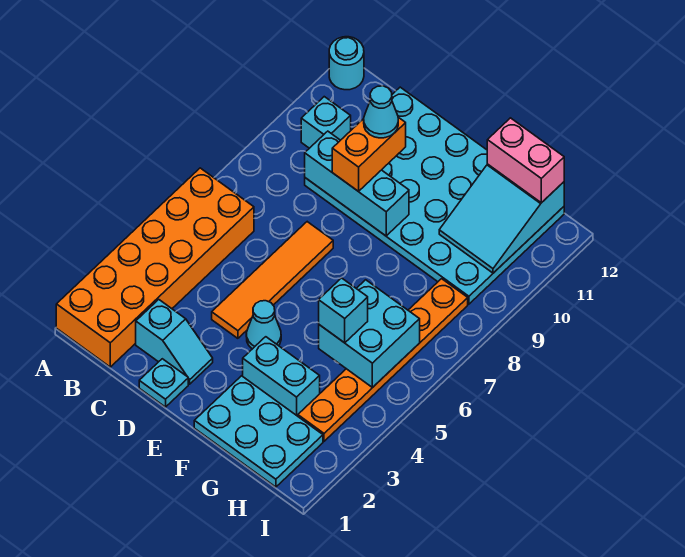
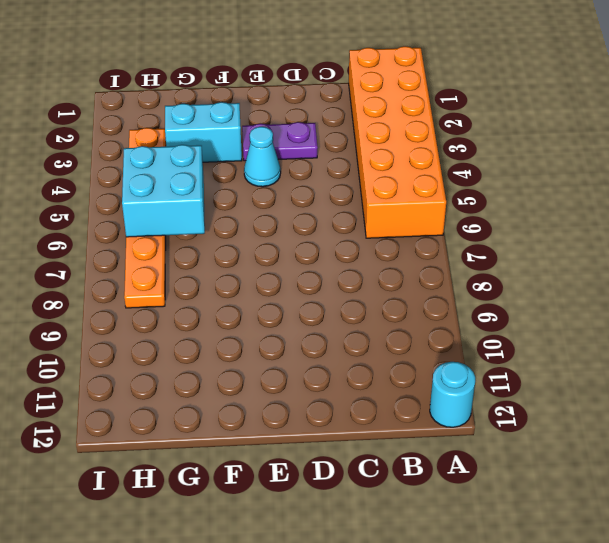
purple 1x2 plate [242,122,318,161] -> none
none -> cyan 1x1 brick [301,97,351,148]
none -> cyan 1x2 slope [136,300,213,384]
none -> cyan 4x6 plate [305,87,564,304]

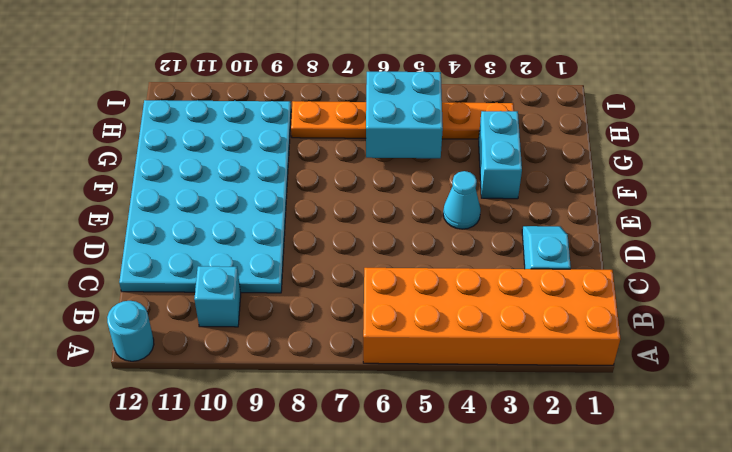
none -> cyan 1x1 plate [139,359,188,407]
none -> orange 1x4 tile [212,222,333,338]
none -> cyan 2x3 plate [194,376,323,487]

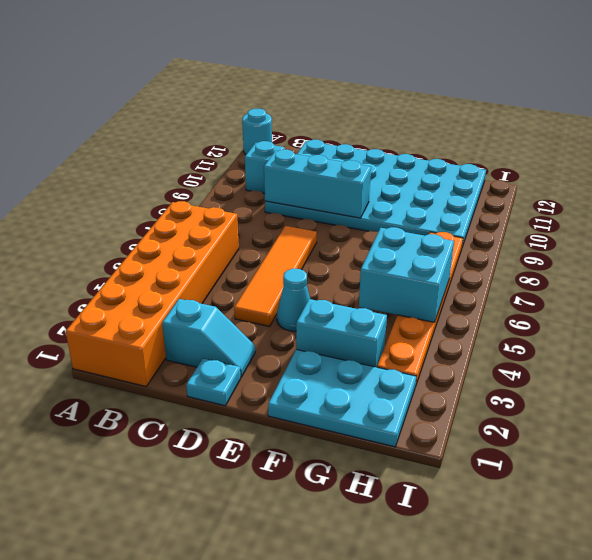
none -> cyan 2x3 slope [439,164,564,273]
none -> orange 1x2 brick [332,117,406,192]
none -> cyan 1x1 brick [319,278,368,343]

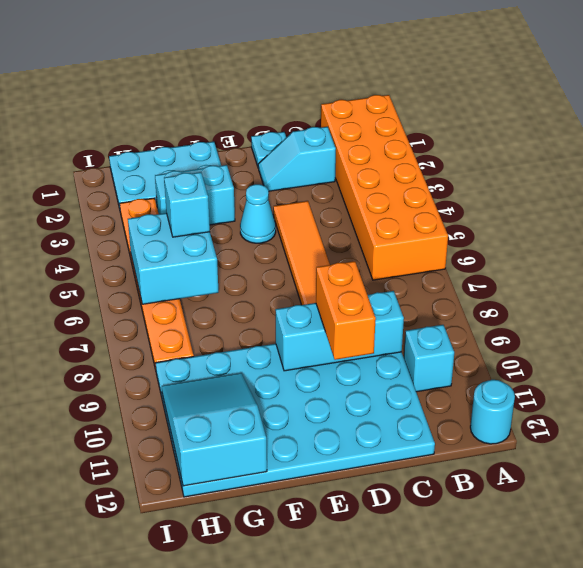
none -> pink 1x2 brick [487,118,564,203]
none -> cyan 1x1 cone [364,86,398,138]

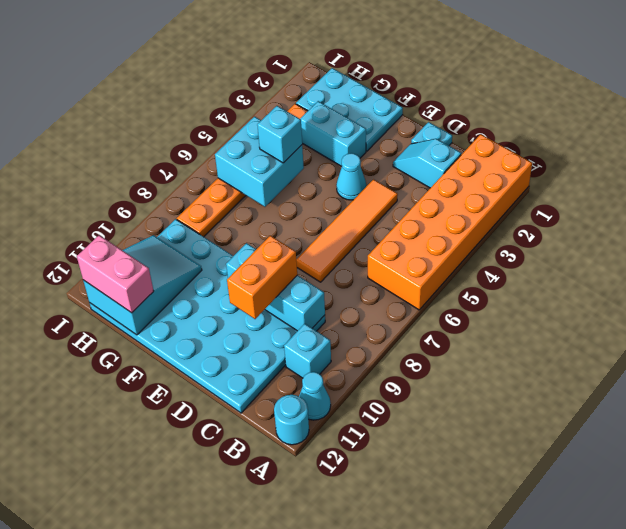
cyan 1x1 cone [299,372,331,420] -> cyan 1x1 cone moved to [364,86,398,138]

